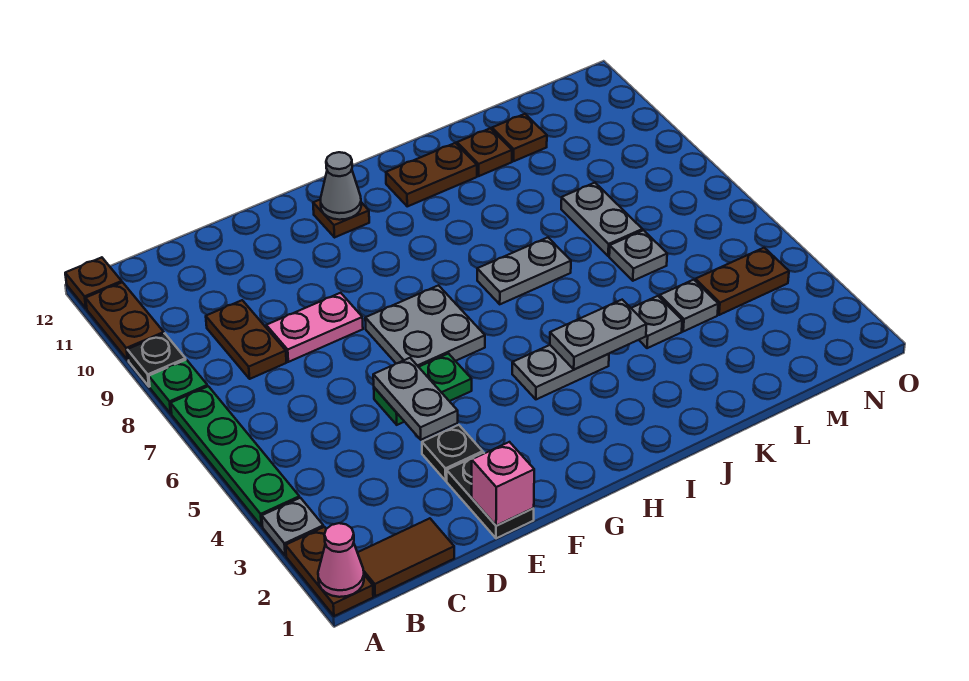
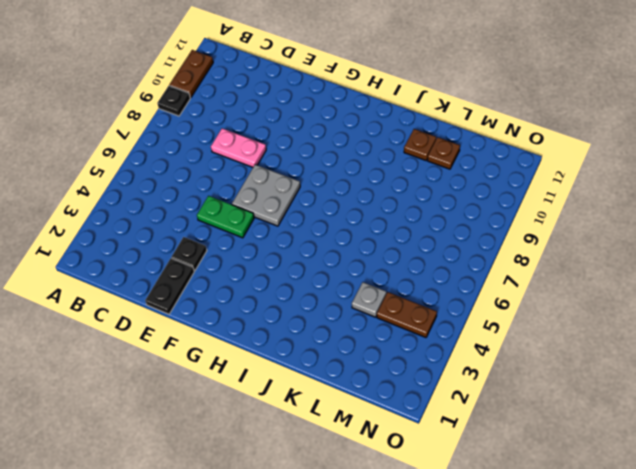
none -> brown 1x2 plate [286,527,373,616]
none -> grey 1x1 plate [262,498,323,556]
none -> green 1x4 plate [171,386,299,526]
none -> green 1x1 plate [149,360,208,414]

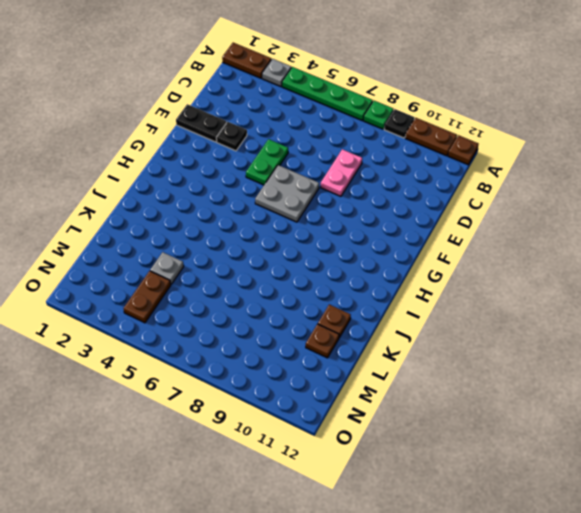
none -> brown 1x2 tile [357,518,454,596]
none -> brown 1x2 plate [206,300,287,379]
none -> brown 1x1 plate [313,200,369,237]
none -> grey 1x2 plate [512,345,609,399]

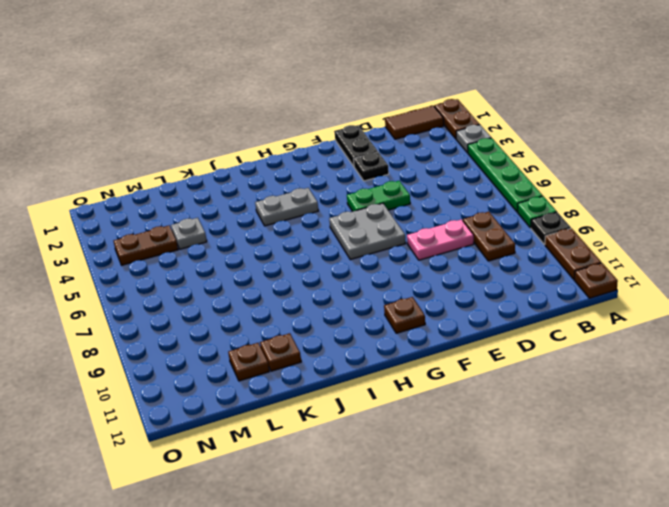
none -> grey 1x2 plate [477,238,571,304]
none -> brown 1x2 plate [386,143,477,206]
none -> grey 1x1 plate [631,296,682,348]
none -> grey 1x1 plate [609,230,667,281]

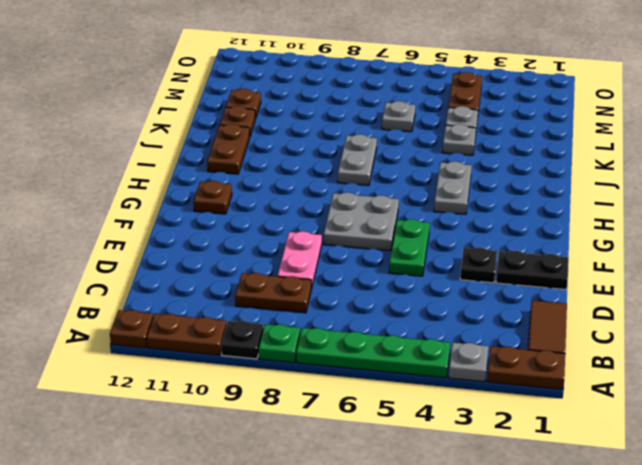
none -> grey 1x2 plate [561,183,642,256]
none -> pink 1x1 cone [318,523,364,597]
none -> pink 1x1 brick [472,442,534,526]
none -> grey 1x2 plate [373,358,458,440]

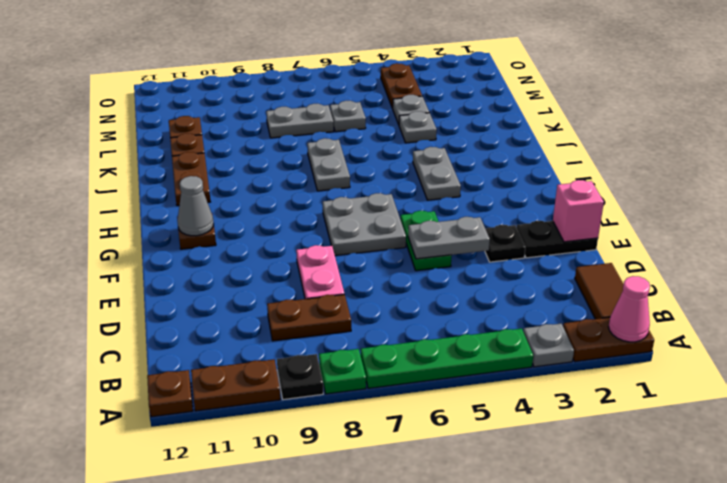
none -> grey 1x2 plate [550,300,647,369]

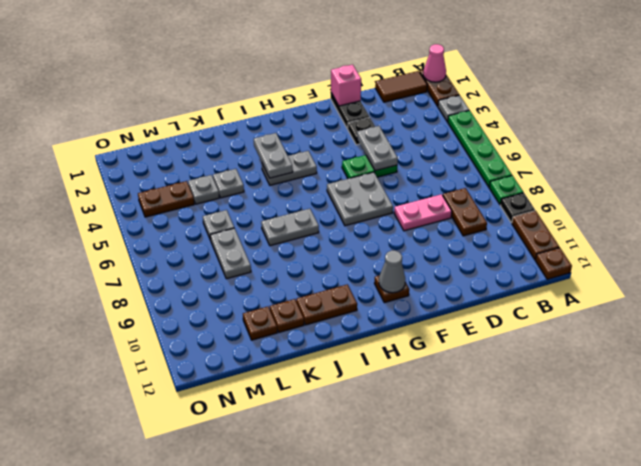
grey 1x2 plate [254,133,293,178] -> grey 1x2 plate turned to [550,300,647,369]

